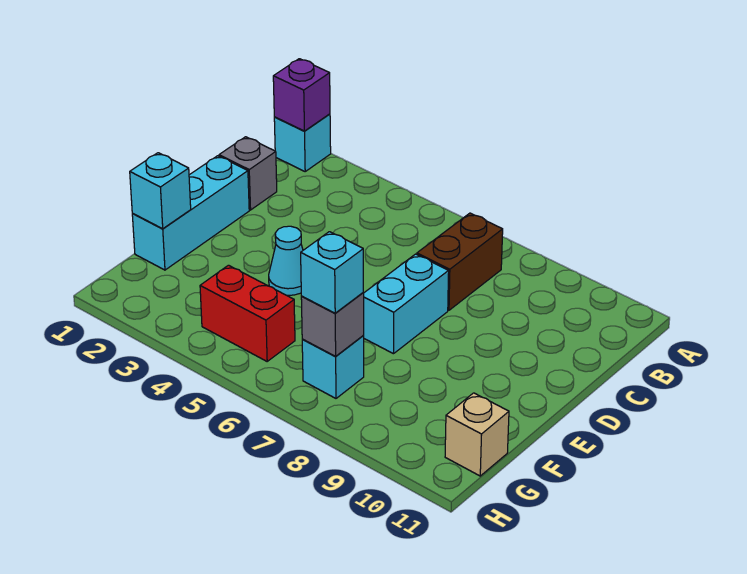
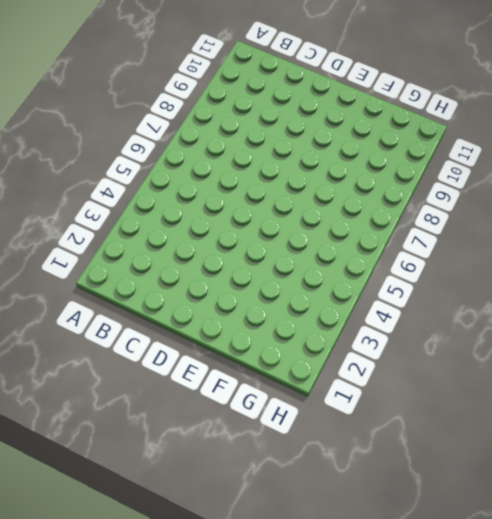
none -> cyan 1x1 brick [274,114,331,171]
none -> brown 1x2 brick [417,213,503,310]
none -> grey 1x1 brick [219,137,277,210]

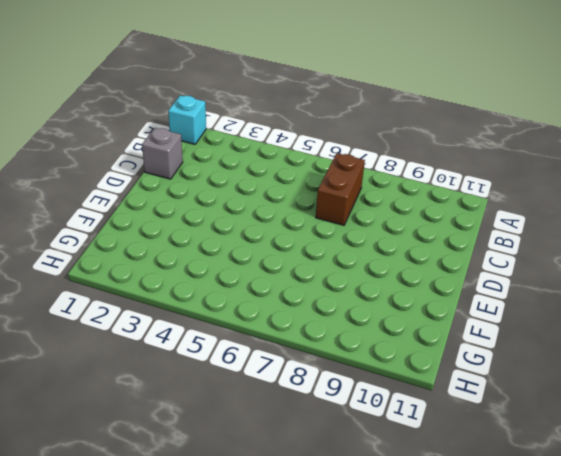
none -> cyan 1x3 brick [132,156,249,270]
none -> cyan 1x2 brick [363,254,449,354]
none -> cyan 1x1 cone [269,226,303,295]

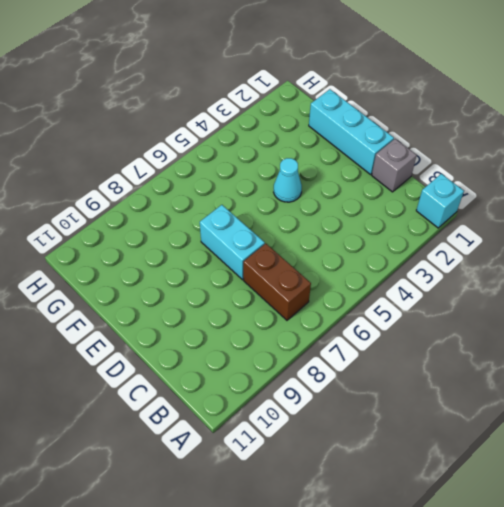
none -> red 1x2 brick [200,265,295,361]
none -> cyan 1x1 brick [302,336,364,398]
none -> tan 1x1 brick [445,393,509,476]

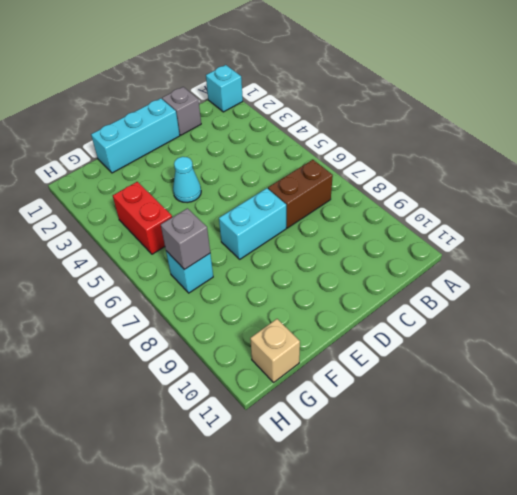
none -> purple 1x1 brick [273,59,330,131]
none -> cyan 1x1 brick [130,153,191,229]
none -> cyan 1x1 brick [301,232,363,313]

